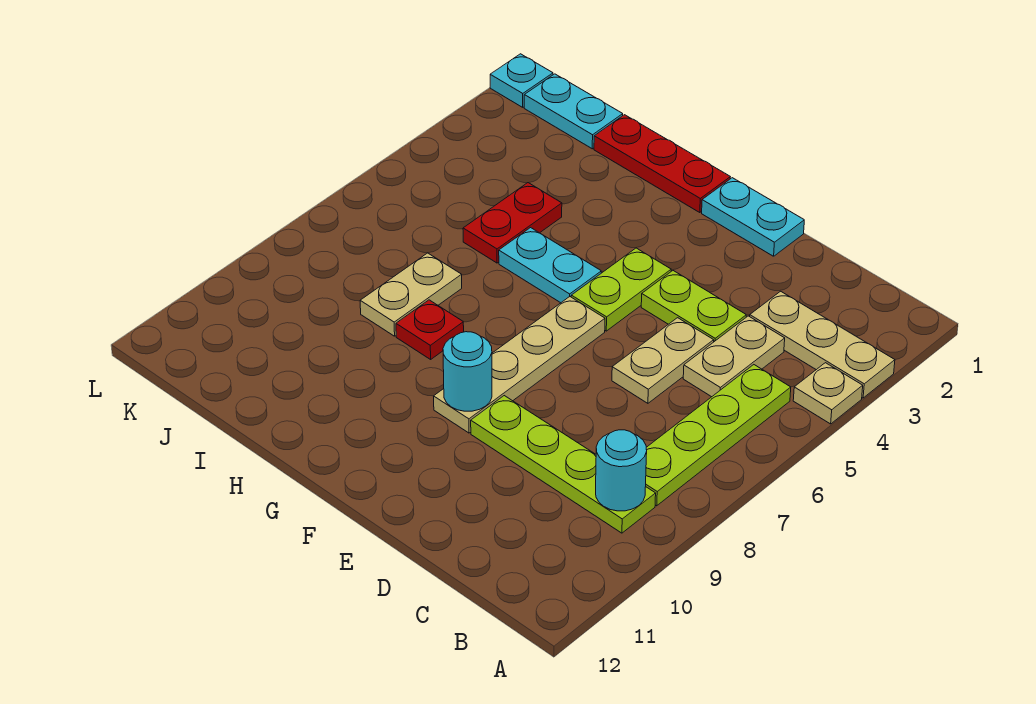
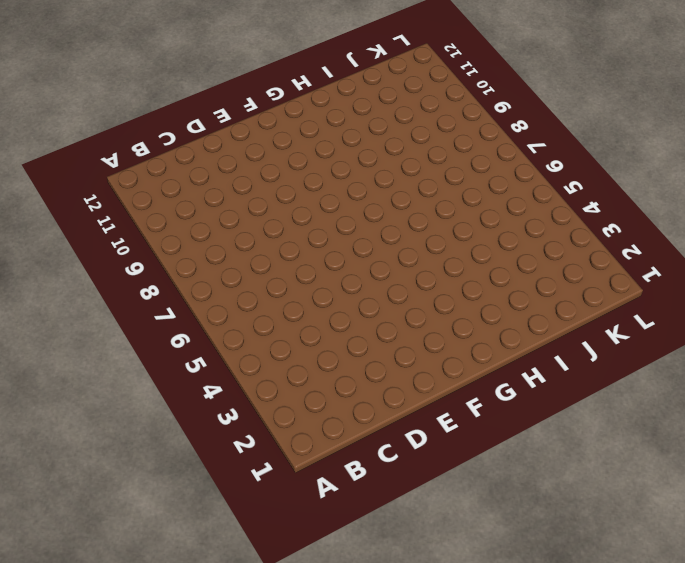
none -> tan 1x3 plate [750,291,895,398]
none -> tan 1x1 plate [793,363,863,424]
none -> lime 1x4 plate [646,365,791,506]

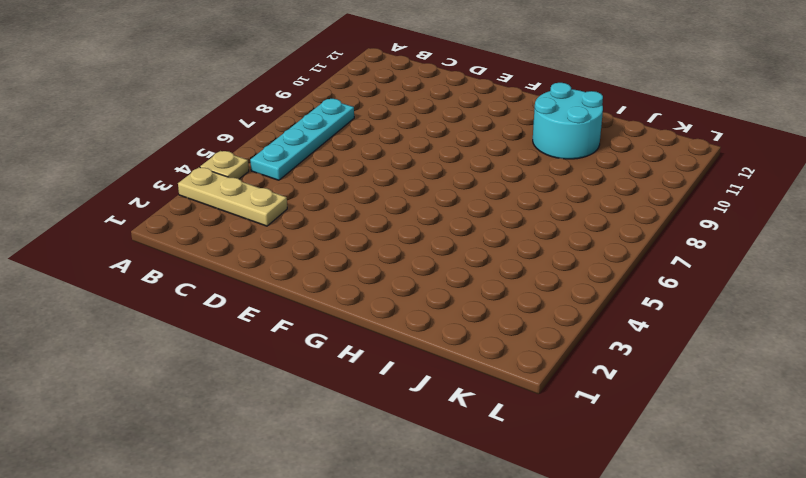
cyan 1x4 plate [250,99,354,180] -> lime 1x4 plate [646,365,791,506]
cyan 2x2 round brick [533,83,603,159] -> none
none -> lime 1x4 plate [471,396,656,533]
none -> tan 1x2 plate [683,316,785,397]
none -> lime 1x2 plate [641,271,746,342]

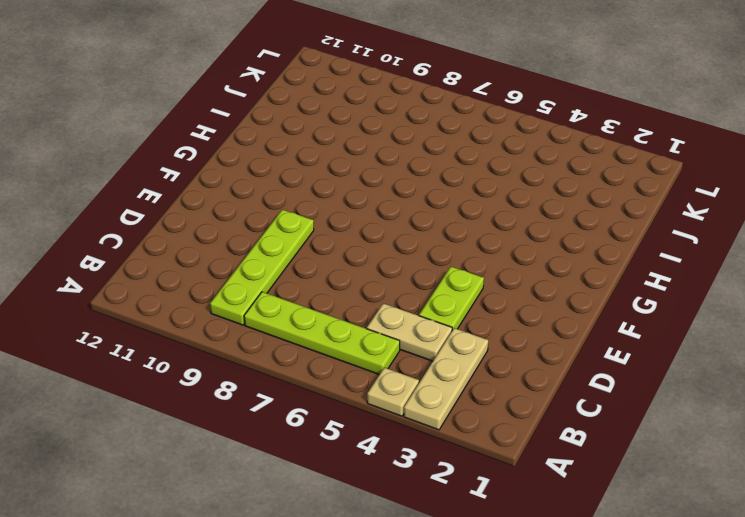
none -> tan 1x2 plate [612,318,714,403]
none -> cyan 1x2 plate [702,178,804,256]
none -> lime 1x2 plate [571,248,671,331]

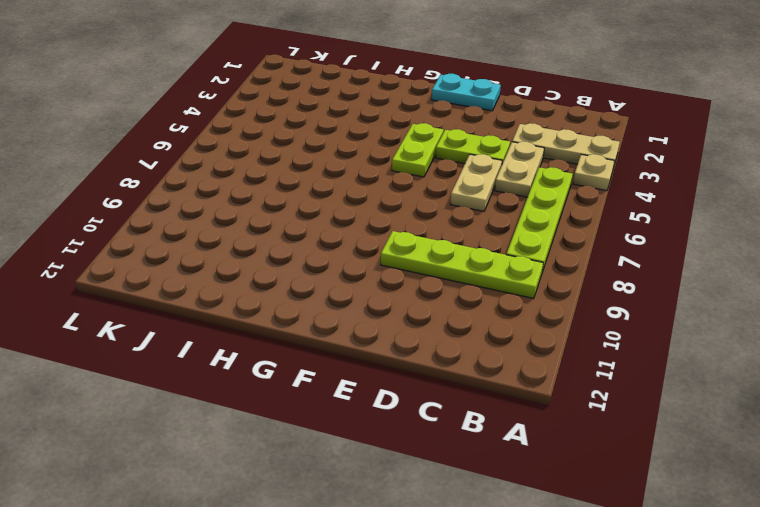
none -> tan 1x4 plate [434,297,605,433]
none -> red 1x3 plate [594,115,730,213]
none -> cyan 1x2 plate [499,228,601,303]

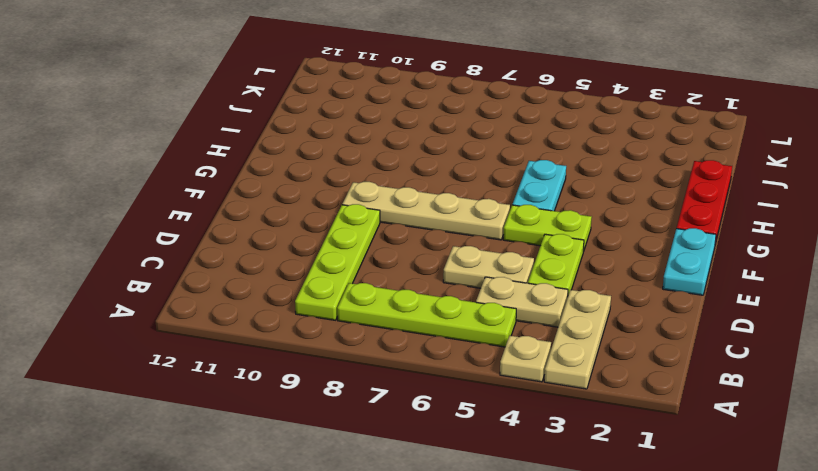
none -> red 1x1 plate [396,300,464,359]
none -> red 1x2 plate [463,183,562,263]
none -> tan 1x2 plate [360,253,462,336]

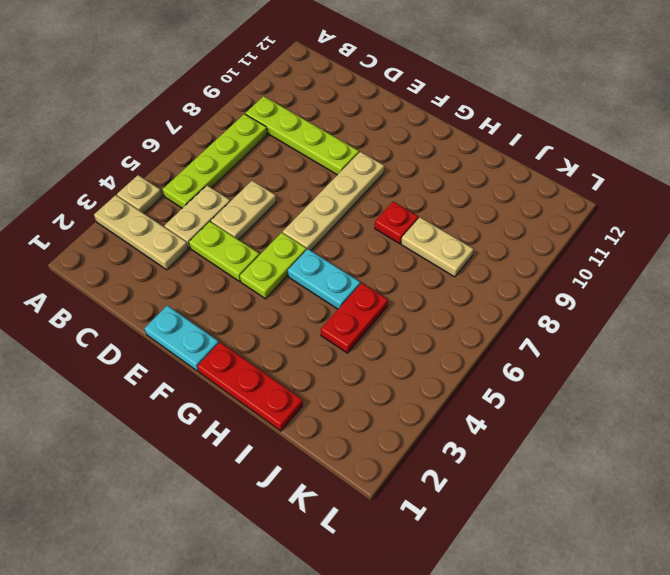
tan 1x2 plate [401,217,474,277] -> tan 1x2 plate turned to [360,253,462,336]
none -> cyan 1x2 plate [524,74,623,149]
none -> cyan 1x1 plate [490,54,553,107]
none -> cyan 1x1 round brick [596,430,647,511]

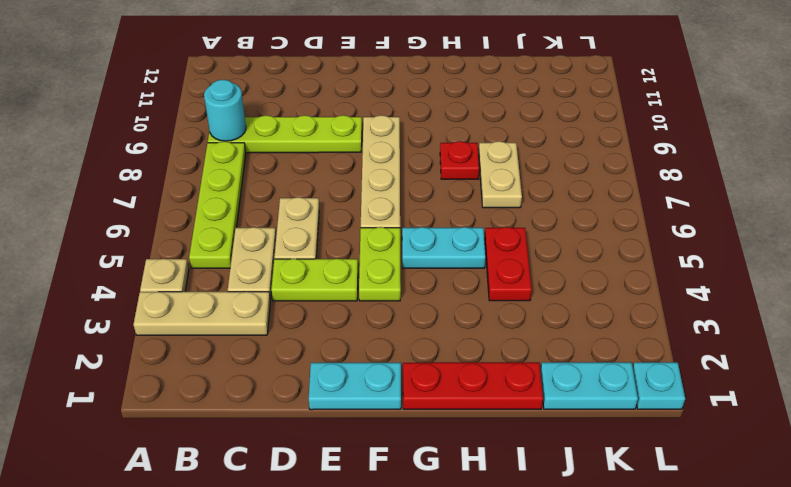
none -> cyan 1x1 round brick [443,332,492,411]

